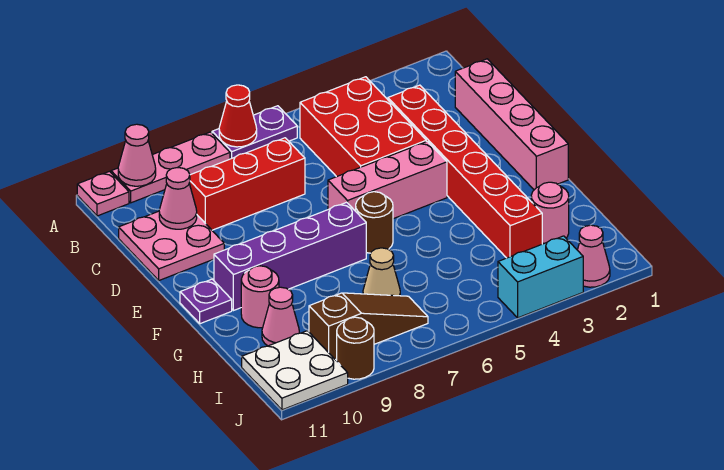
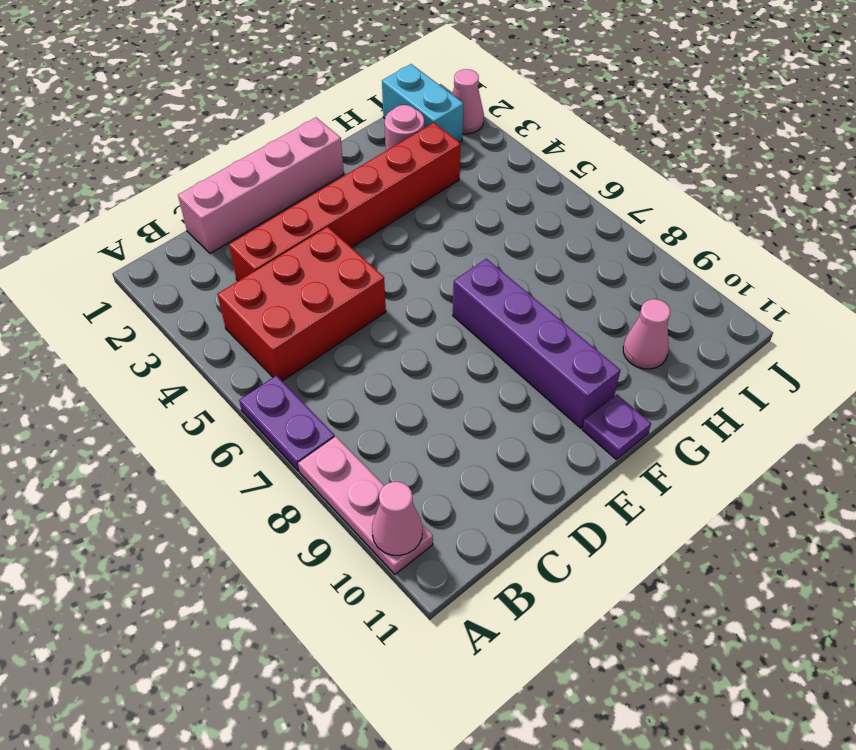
cyan 1x2 brick [382,64,463,142] -> cyan 1x2 brick moved to [498,236,583,318]
none -> pink 1x1 plate [77,171,129,216]
none -> red 1x3 brick [189,138,305,230]
none -> pink 2x2 plate [119,211,224,280]

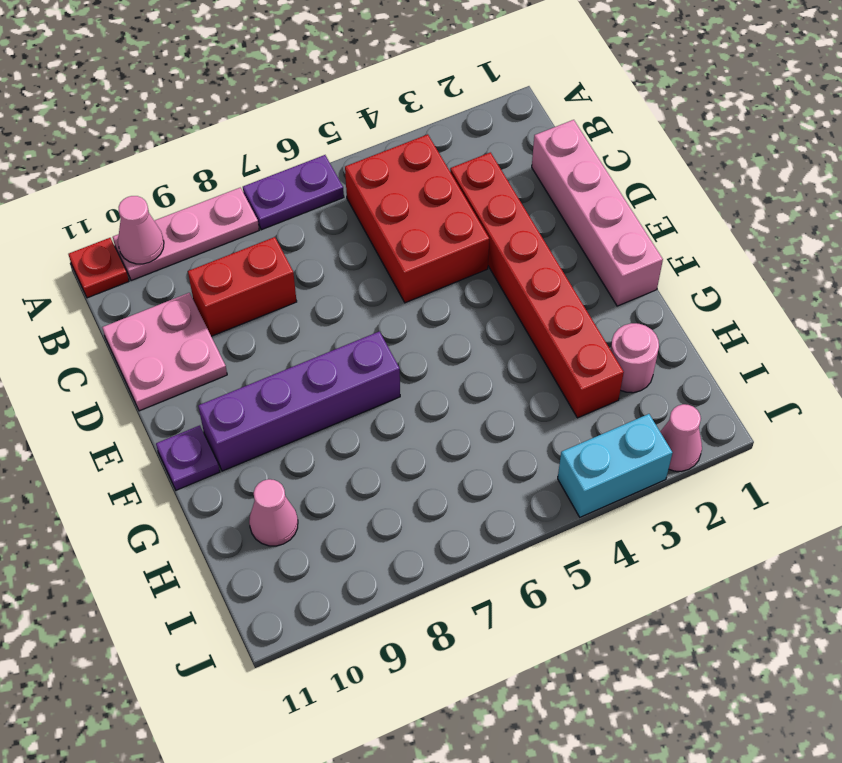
red 1x1 plate [68,238,129,298] -> pink 1x1 plate [77,171,129,216]
red 1x2 brick [188,237,297,336] -> red 1x3 brick [189,138,305,230]
none -> pink 1x3 brick [328,141,447,219]
none -> brown 1x1 round brick [356,192,393,253]
none -> pink 1x1 round brick [241,266,279,328]

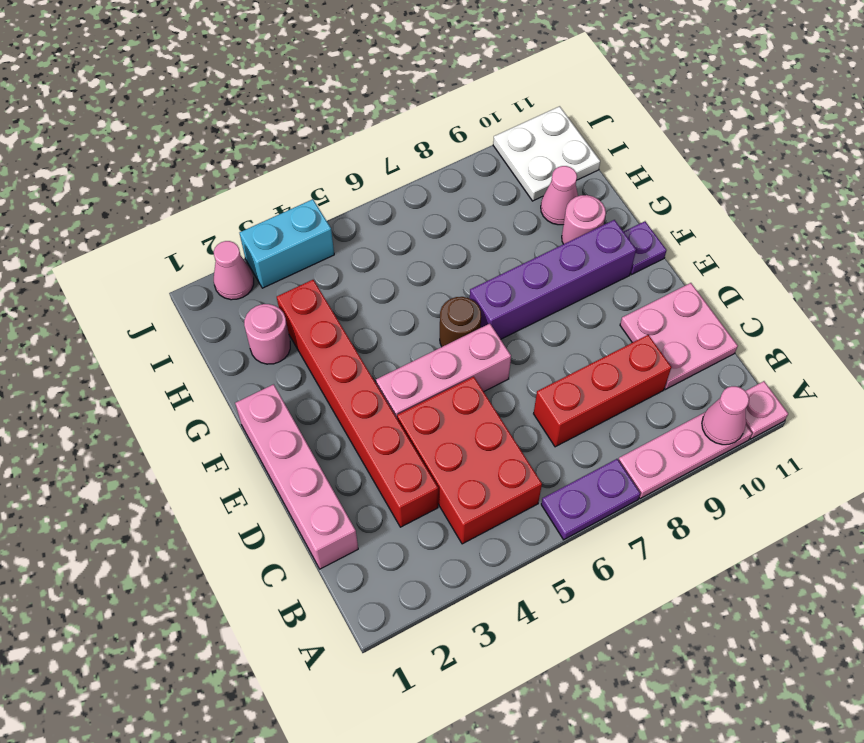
none -> tan 1x1 cone [363,248,400,296]
none -> brown 1x3 slope [309,293,428,360]
none -> brown 1x1 round brick [337,317,374,379]

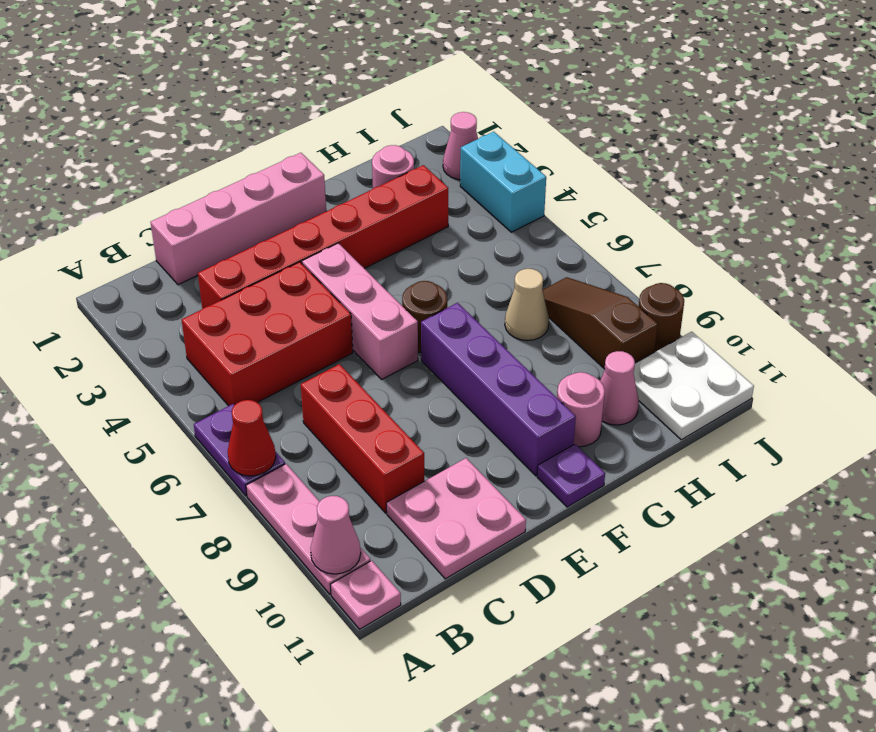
none -> pink 1x1 cone [159,168,197,229]

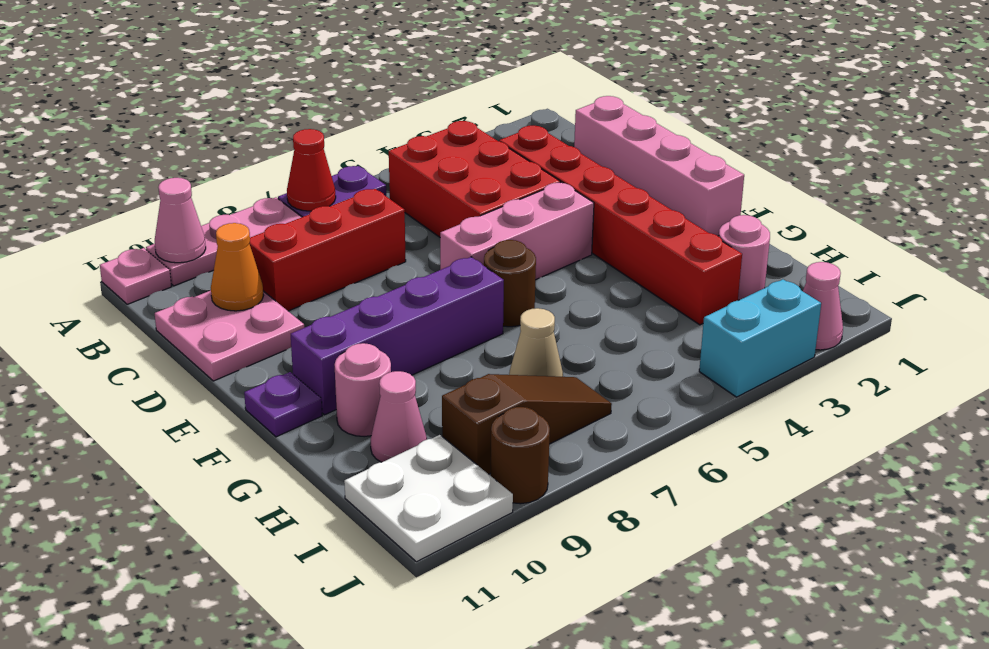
orange 1x1 cone [211,223,263,311] -> pink 1x1 cone [159,168,197,229]

